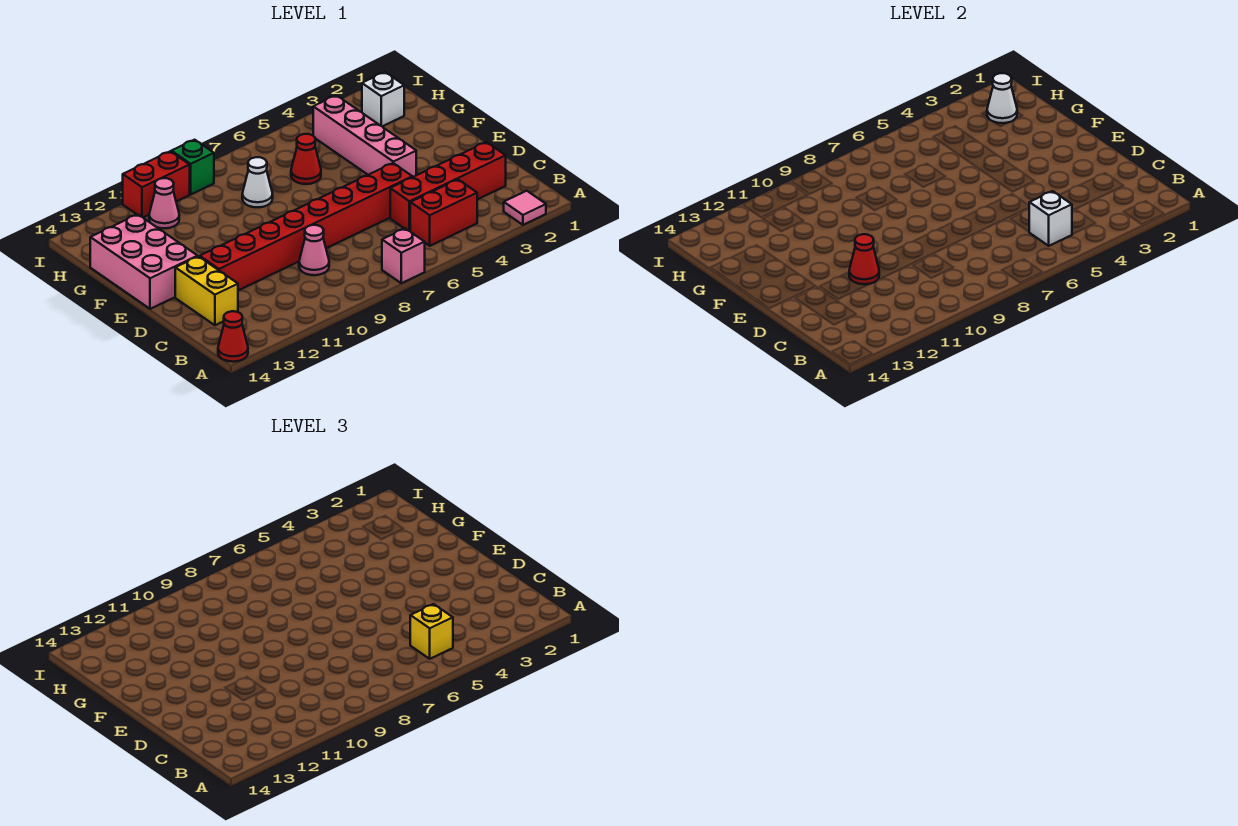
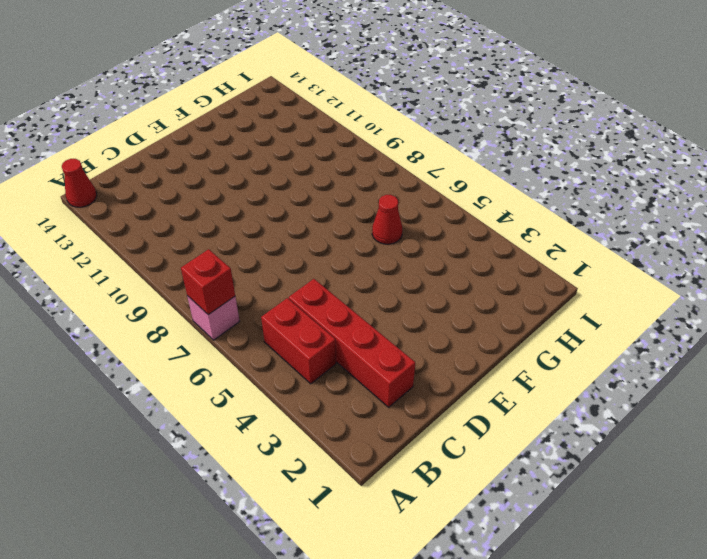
red 1x1 brick [181,249,235,315] -> none
none -> pink 1x1 tile [504,191,546,225]
none -> pink 1x1 cone [299,225,329,275]
none -> yellow 1x2 brick [175,256,238,325]

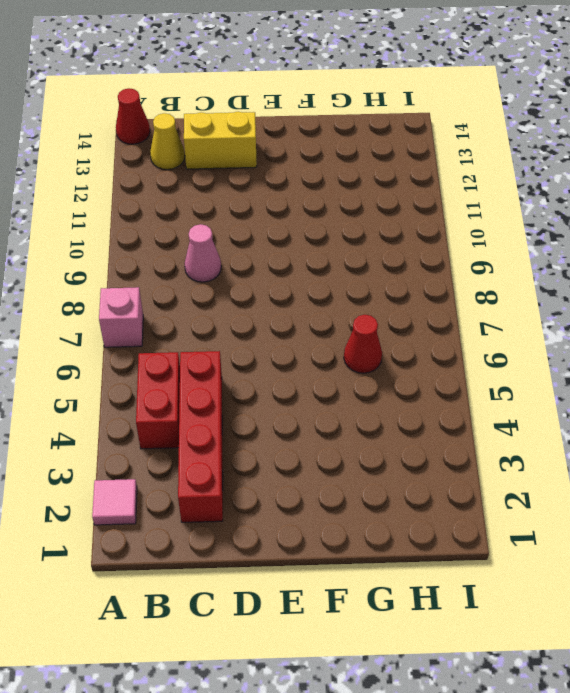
yellow 1x1 cone [150,113,185,170] -> none
none -> red 1x8 brick [200,163,412,290]
none -> pink 1x4 brick [313,95,416,177]
none -> pink 2x3 brick [90,214,198,309]

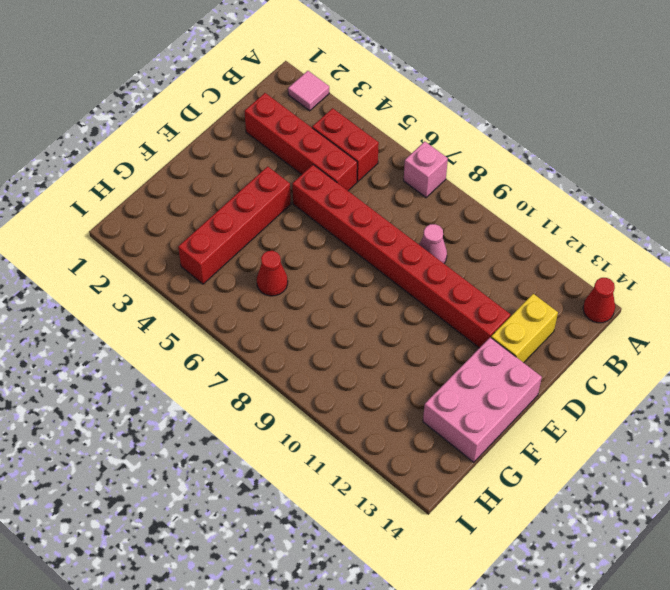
red 1x4 brick [178,166,291,284] -> pink 1x4 brick [313,95,416,177]
none -> white 1x1 cone [242,157,273,207]
none -> white 1x1 brick [362,72,404,126]
none -> pink 1x1 cone [149,178,179,228]

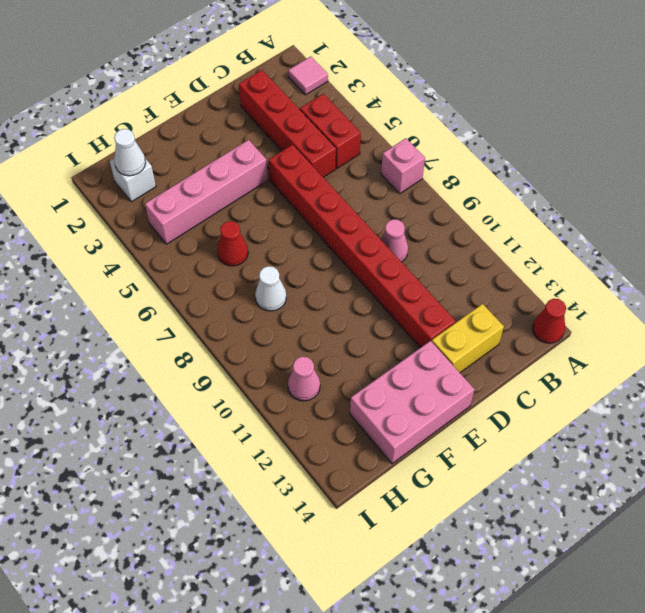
none -> green 1x1 brick [171,140,214,194]
none -> red 1x2 brick [123,151,190,217]
none -> white 1x1 brick [1029,191,1072,246]

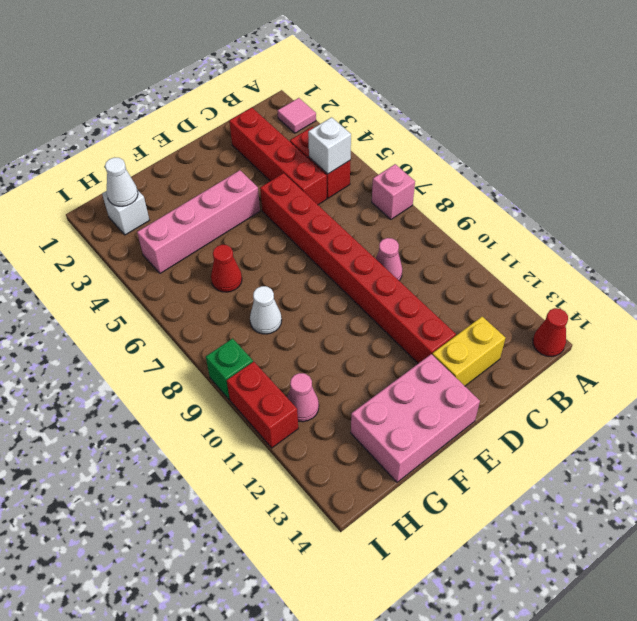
none -> red 1x1 cone [849,234,879,284]
none -> yellow 1x1 brick [410,604,453,659]

